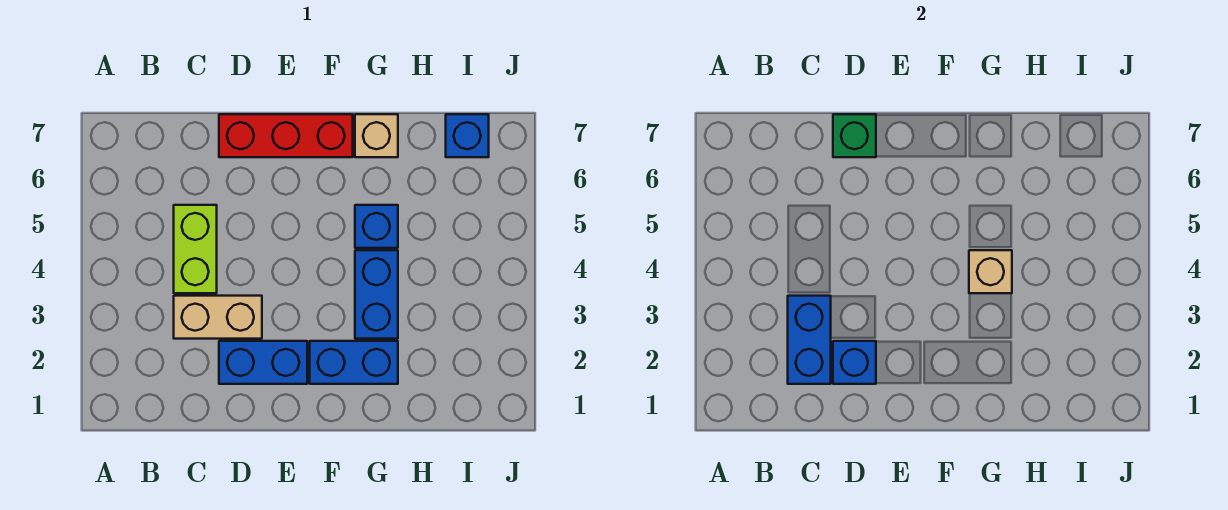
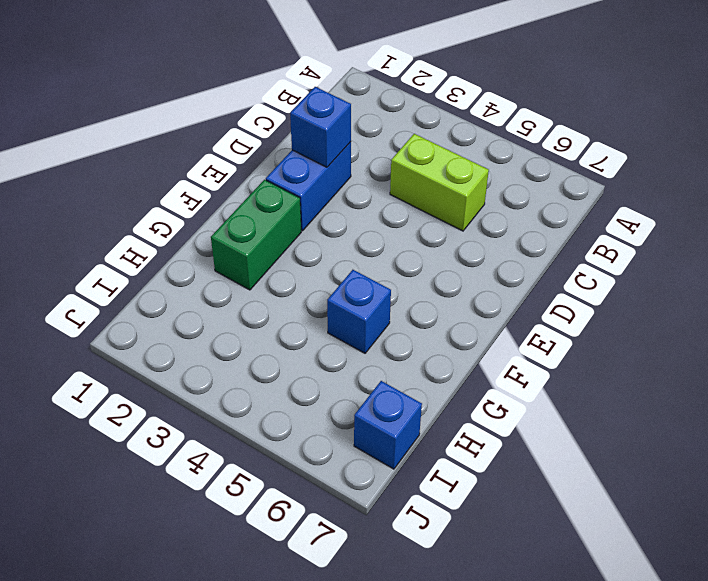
green 1x2 brick [211,180,301,290] -> blue 1x2 brick [310,341,398,384]
none -> tan 1x2 brick [174,296,262,339]
none -> red 1x3 brick [219,114,353,157]
none -> blue 1x2 brick [355,250,398,339]

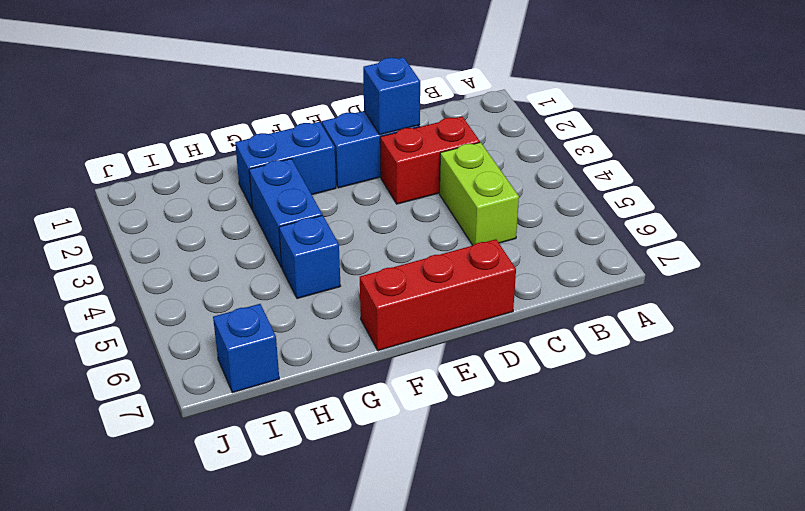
red 1x2 brick [380,117,480,204] -> tan 1x2 brick [174,296,262,339]
none -> tan 1x1 brick [355,114,398,157]
none -> blue 1x2 brick [788,296,831,384]
none -> green 1x1 brick [833,114,876,157]

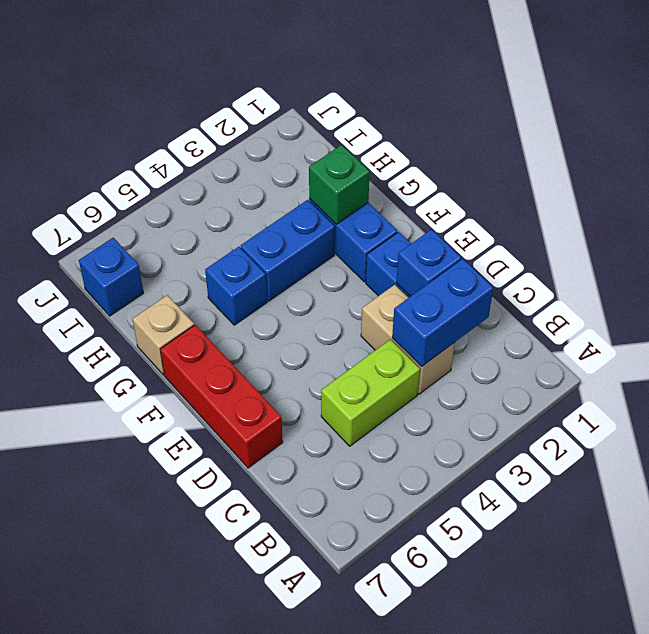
green 1x1 brick [309,145,370,224] -> green 1x1 brick moved to [833,114,876,157]
none -> tan 1x1 brick [969,250,1012,293]

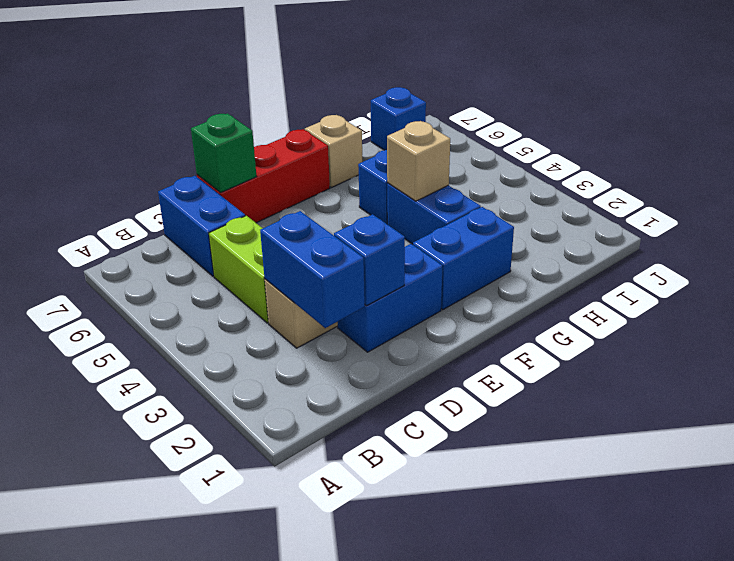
blue 1x2 brick [158,176,245,276] -> none

